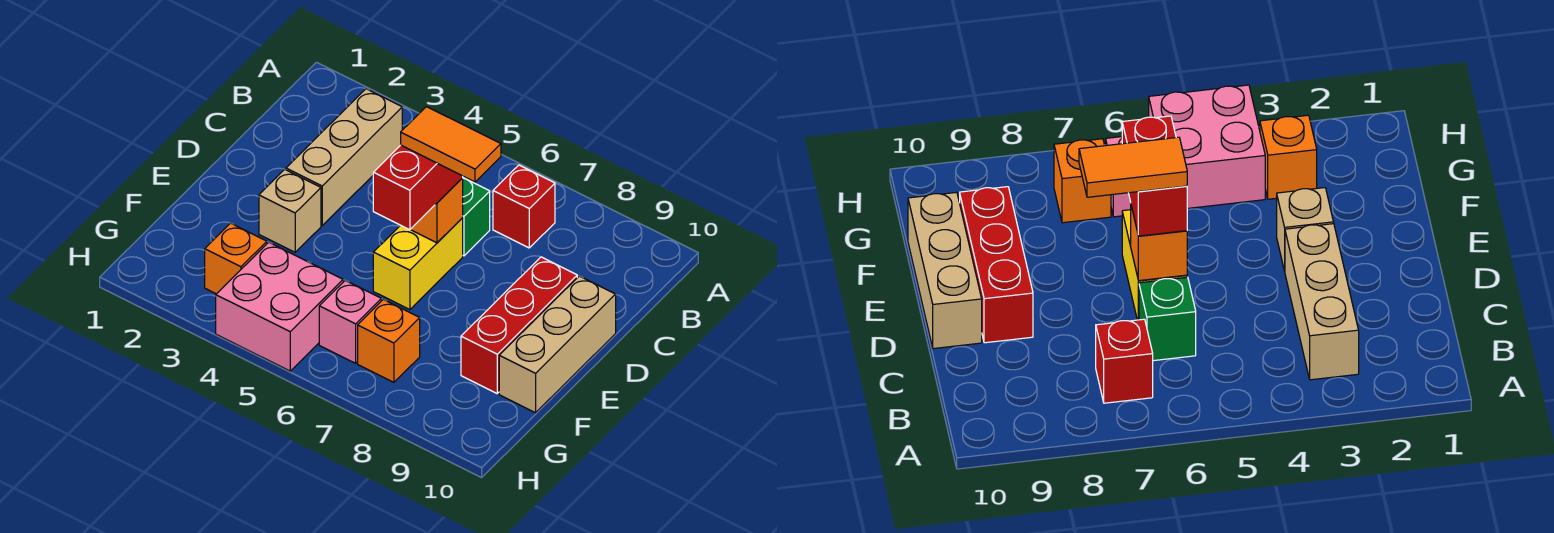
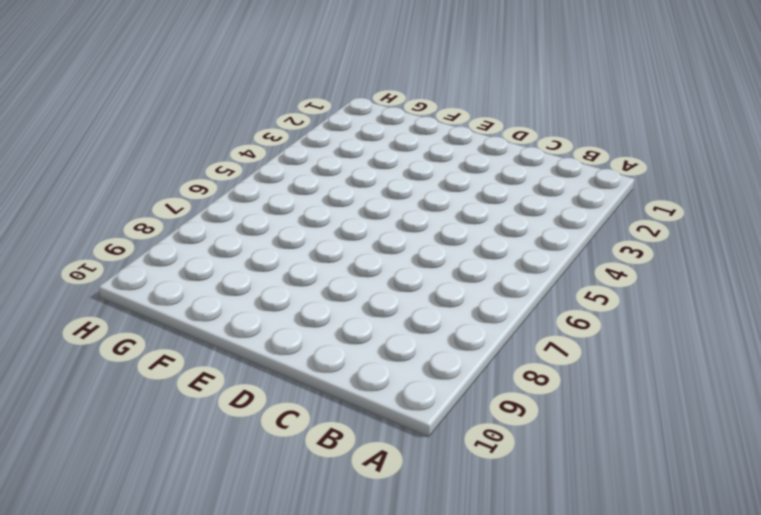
none -> tan 1x3 brick [286,89,402,225]
none -> red 1x1 brick [493,165,555,248]
none -> green 1x1 brick [463,178,490,256]

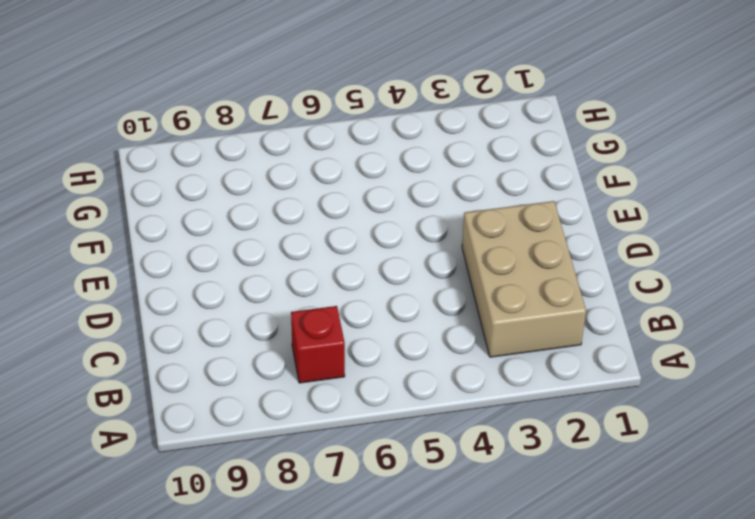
tan 2x3 brick [462,201,586,357] -> tan 1x3 brick [286,89,402,225]
none -> green 1x1 brick [463,178,490,256]
none -> yellow 1x2 brick [373,218,463,310]
none -> red 1x3 brick [461,257,577,393]

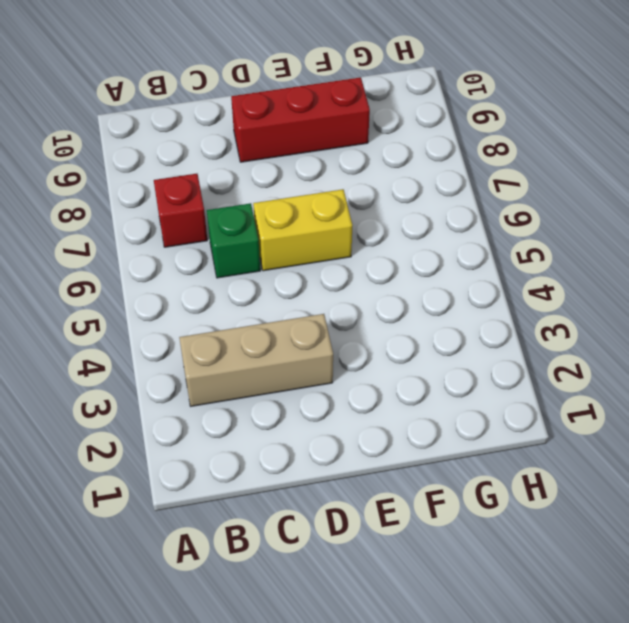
none -> tan 1x3 brick [499,276,616,413]
none -> tan 1x1 brick [259,169,321,252]
none -> orange 1x1 brick [205,223,267,294]

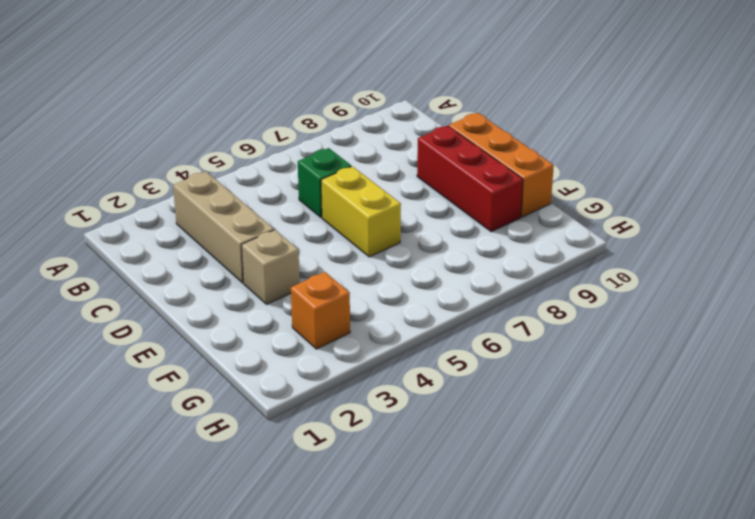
orange 1x3 brick [449,113,554,217] -> tan 1x3 brick [499,276,616,413]
none -> red 1x1 brick [493,165,555,248]
none -> pink 2x2 brick [216,242,343,371]
none -> pink 1x1 brick [319,281,381,363]

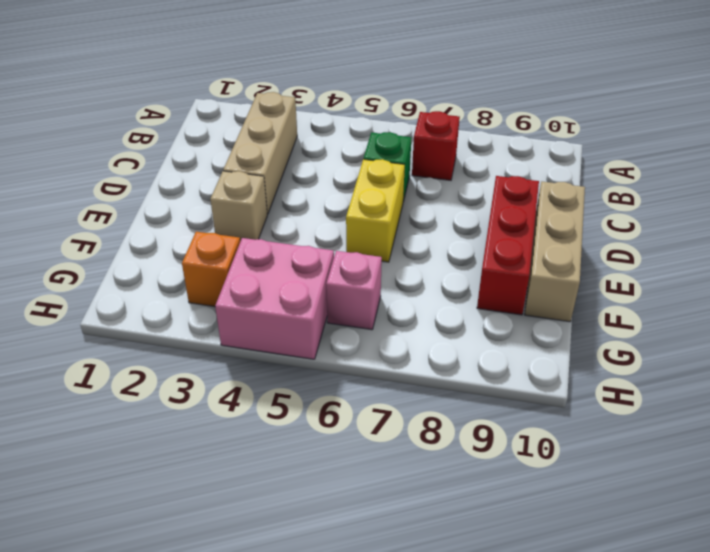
none -> orange 1x1 brick [358,299,420,382]
none -> orange 1x1 brick [410,178,463,243]
none -> red 1x2 brick [373,145,463,230]

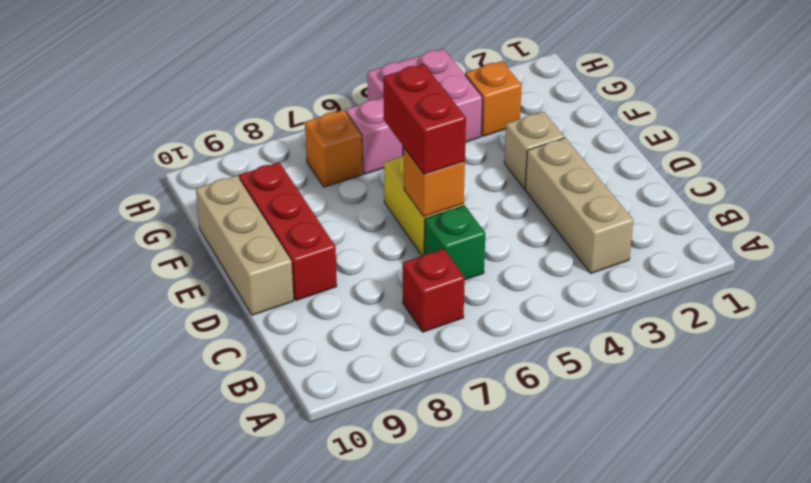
none -> orange 1x2 tile [401,107,501,182]

